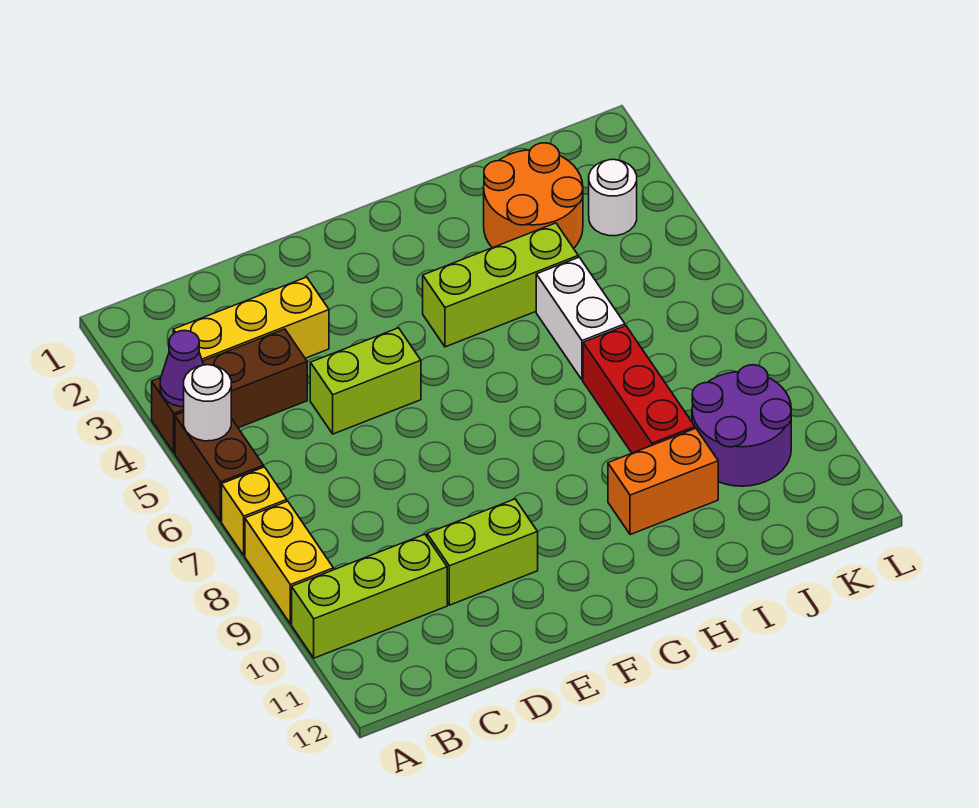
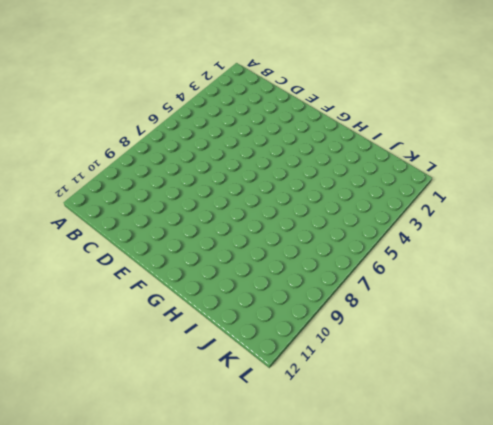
none -> brown 1x3 brick [152,329,307,453]
none -> brown 1x2 brick [175,412,263,521]
none -> yellow 1x1 brick [222,467,287,555]

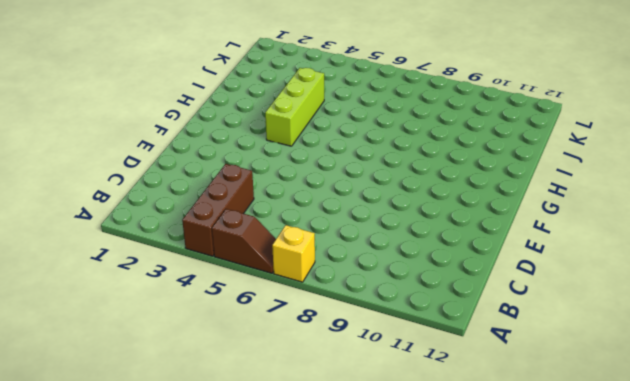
brown 1x2 slope [212,209,276,273] -> brown 1x2 brick [175,412,263,521]
none -> yellow 1x2 brick [245,501,333,624]
none -> lime 1x3 brick [292,534,447,658]
none -> yellow 1x3 brick [173,277,329,361]

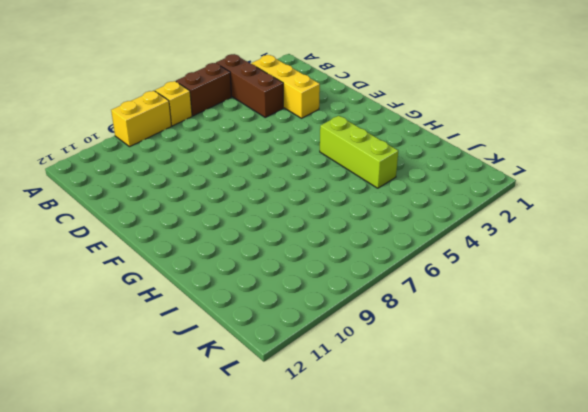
none -> lime 1x3 brick [292,534,447,658]
none -> lime 1x2 brick [310,328,421,434]
none -> lime 1x2 brick [427,499,538,605]

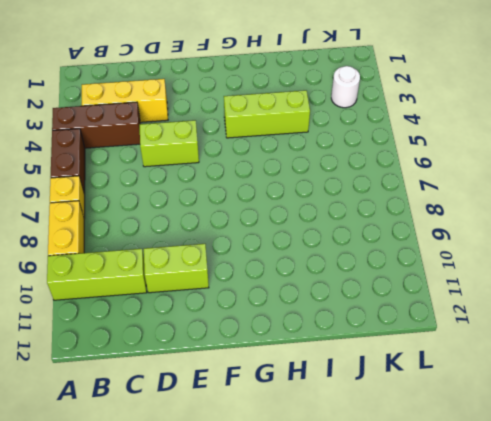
none -> orange 1x2 brick [608,428,718,535]
none -> orange 2x2 round brick [484,143,583,248]
none -> white 1x2 brick [536,257,625,380]

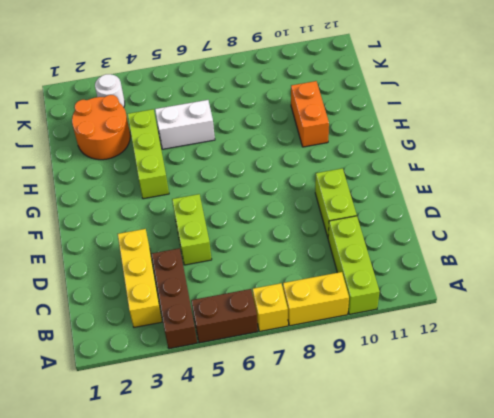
none -> red 1x3 brick [583,326,695,453]
none -> purple 2x2 round brick [692,365,791,486]
none -> purple 1x1 cone [160,331,203,407]

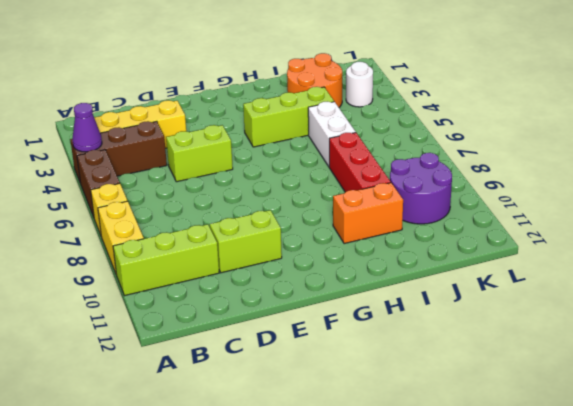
none -> white 1x1 round brick [184,365,231,441]

